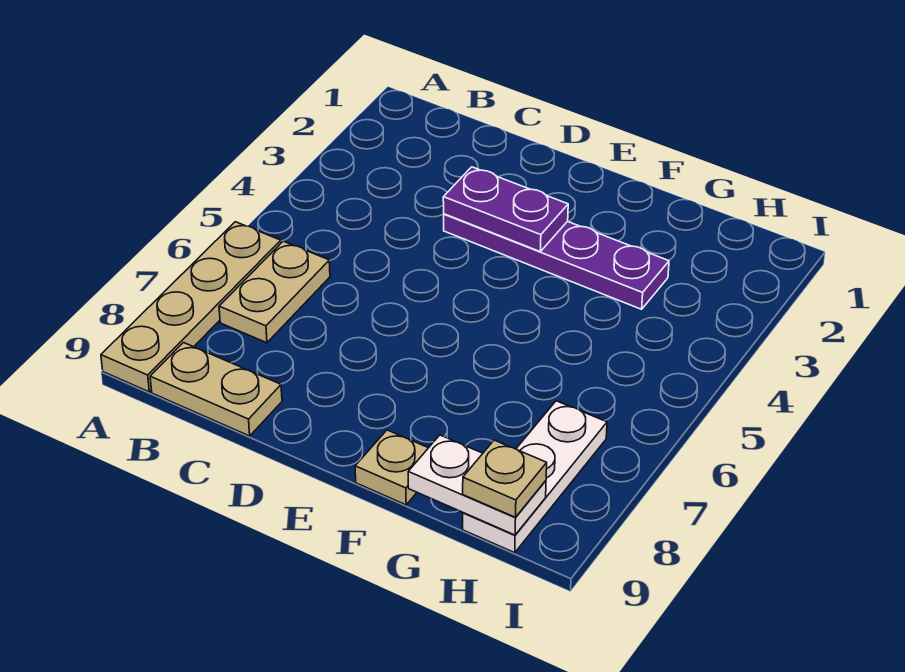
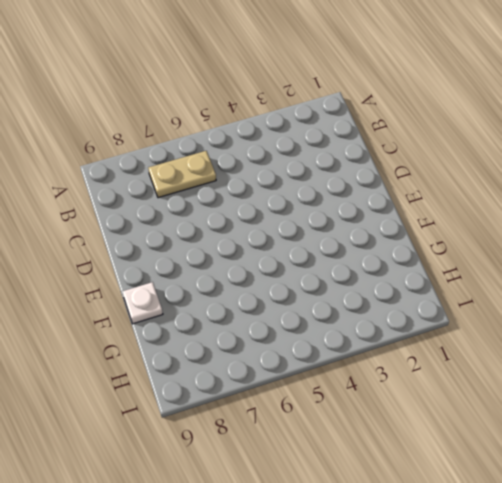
white 1x1 plate [122,282,163,324] -> tan 1x1 plate [355,430,428,505]
none -> tan 1x4 plate [101,222,281,392]
none -> tan 1x2 plate [150,343,282,436]

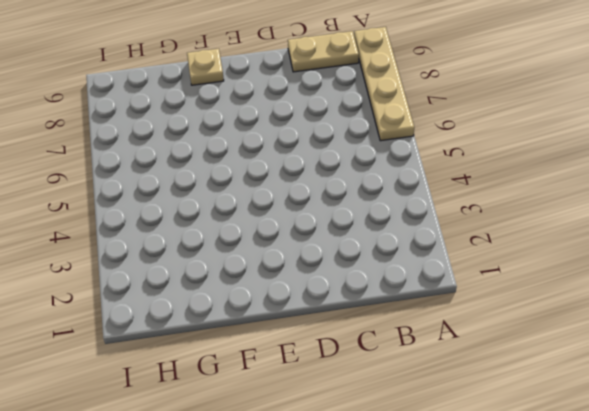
none -> tan 1x2 plate [219,241,330,343]
none -> purple 1x4 plate [444,214,669,309]

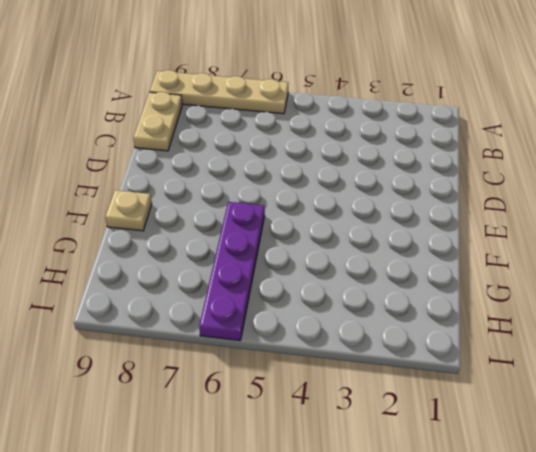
purple 1x4 plate [199,202,265,341] -> purple 1x4 plate moved to [444,214,669,309]
none -> tan 1x2 plate [219,241,330,343]
none -> white 1x3 plate [463,401,607,553]

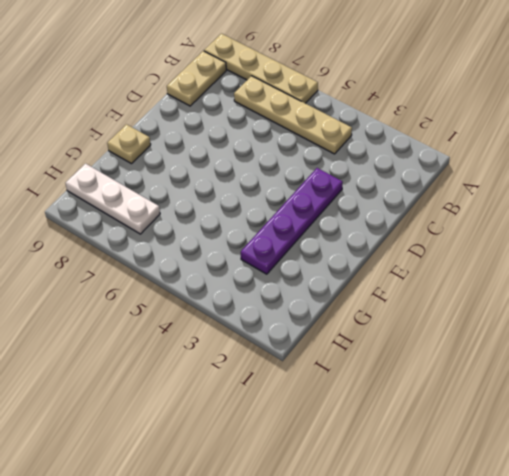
tan 1x4 plate [234,76,352,154] -> tan 1x2 plate [219,241,330,343]
none -> purple 1x2 plate [443,167,568,251]
none -> white 1x2 plate [408,435,546,535]

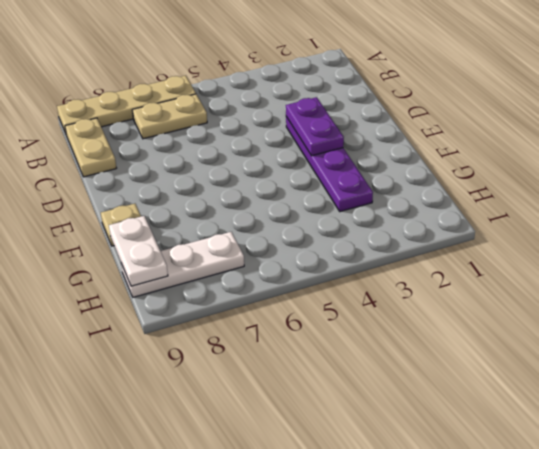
none -> tan 1x1 plate [463,440,547,517]

